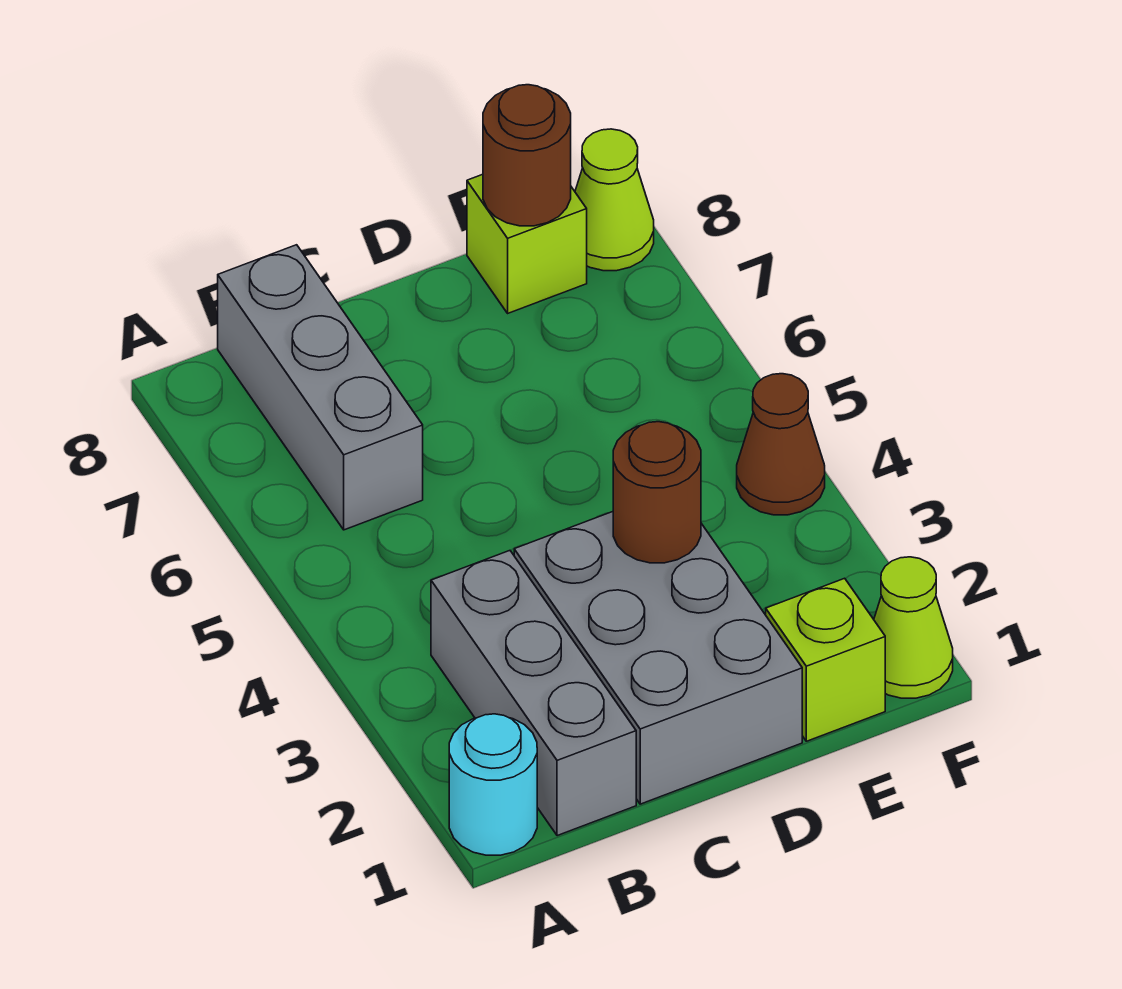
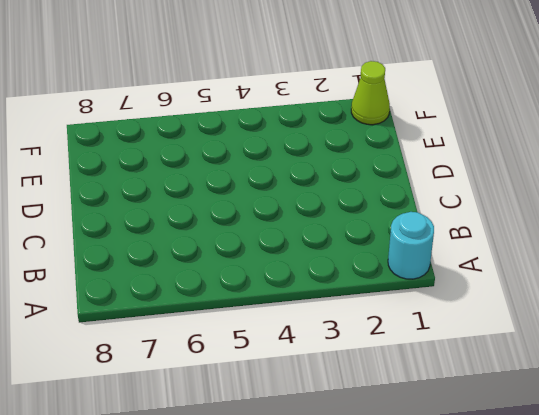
none -> grey 1x3 brick [431,551,636,836]
none -> grey 1x3 brick [218,245,423,530]

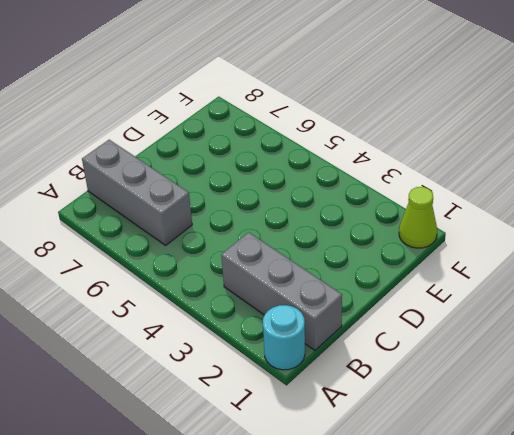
none -> grey 2x3 brick [514,512,802,804]
none -> lime 1x1 brick [766,578,885,741]

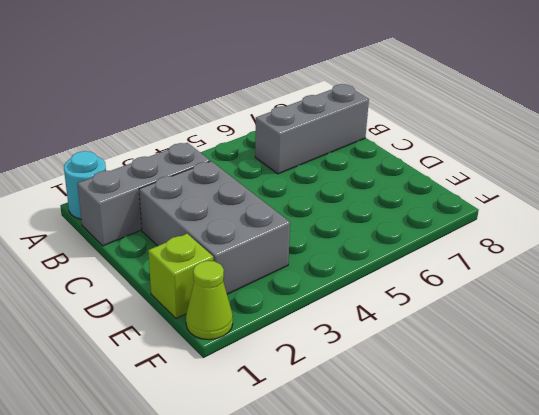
grey 2x3 brick [139,161,290,294] -> grey 2x3 brick turned to [514,512,802,804]
none -> lime 1x1 brick [467,174,587,313]
none -> brown 1x1 cone [737,374,825,515]

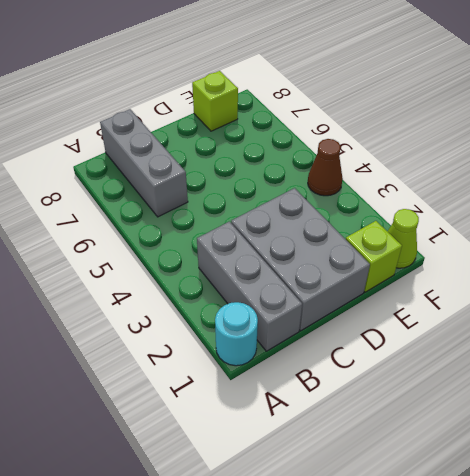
none -> lime 1x1 cone [575,129,654,271]
none -> brown 1x1 round brick [613,422,701,563]

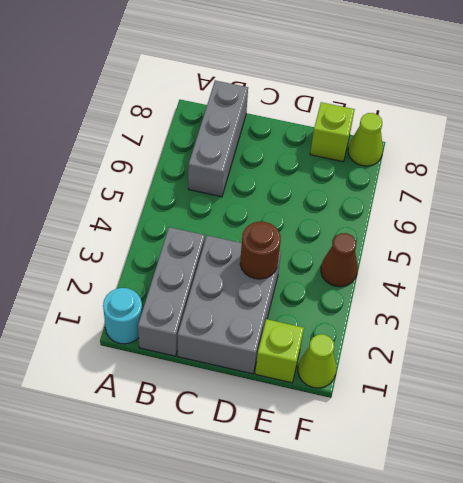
none -> brown 1x1 round brick [483,85,571,226]

